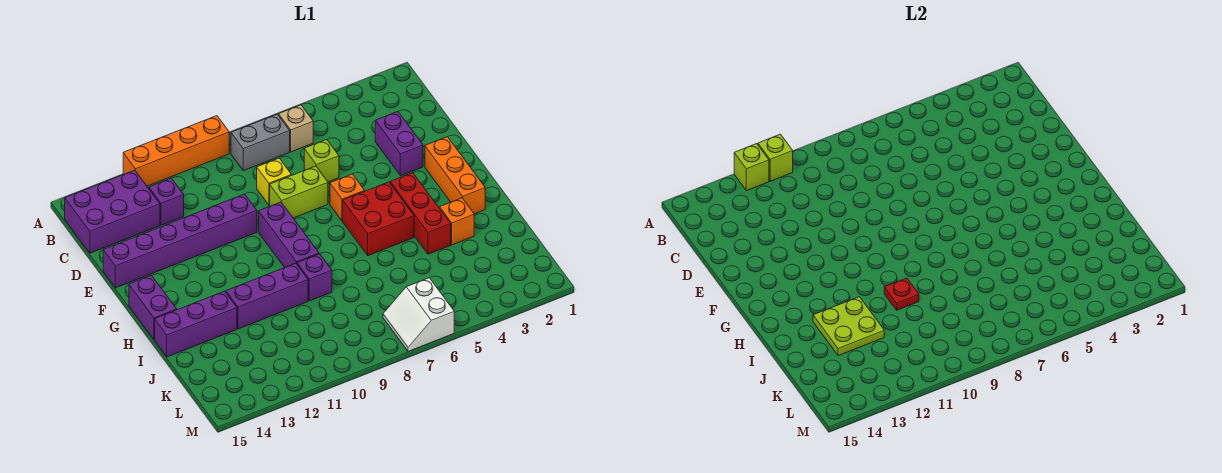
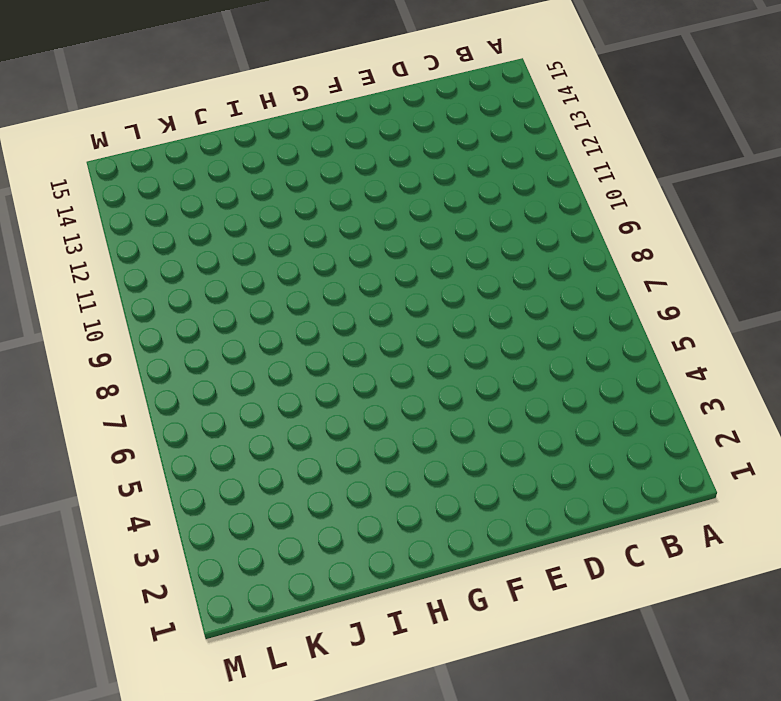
none -> orange 1x4 brick [123,116,229,186]
none -> tan 1x1 brick [279,105,313,152]
none -> grey 1x2 brick [231,114,290,171]

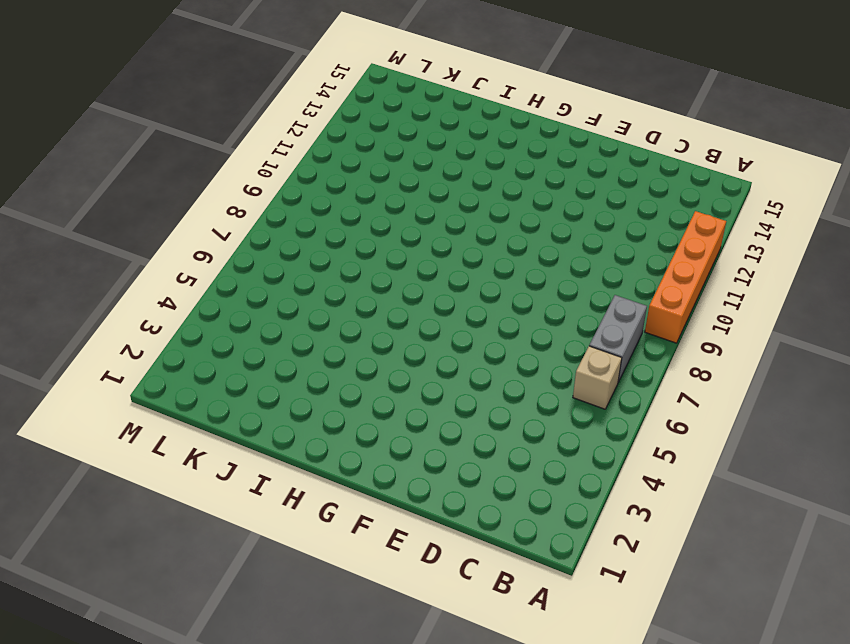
none -> purple 2x3 brick [65,170,160,253]
none -> purple 1x1 brick [149,178,184,225]
none -> purple 1x2 brick [375,112,423,176]

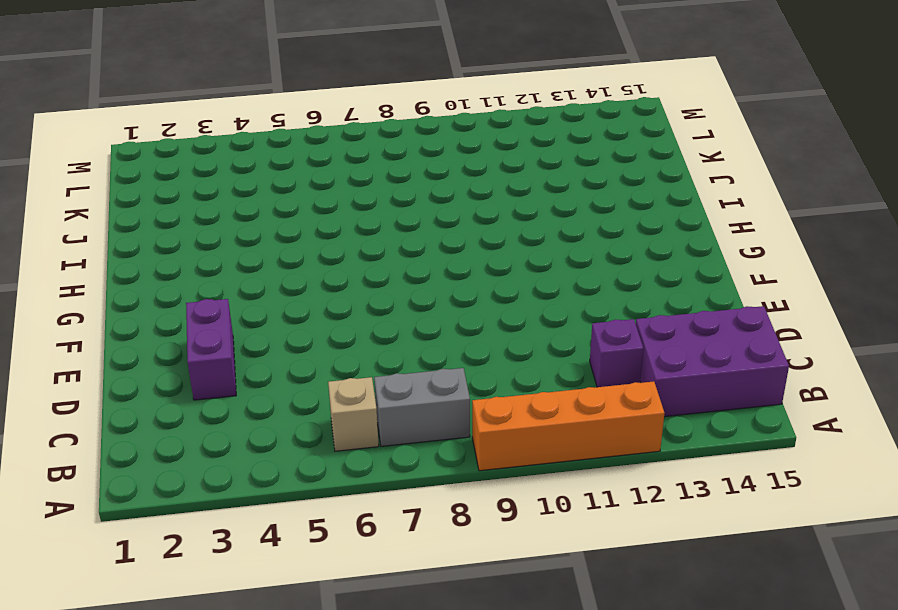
none -> lime 1x1 brick [304,139,339,182]
none -> yellow 1x1 brick [257,158,292,205]
none -> lime 1x2 brick [270,166,328,218]

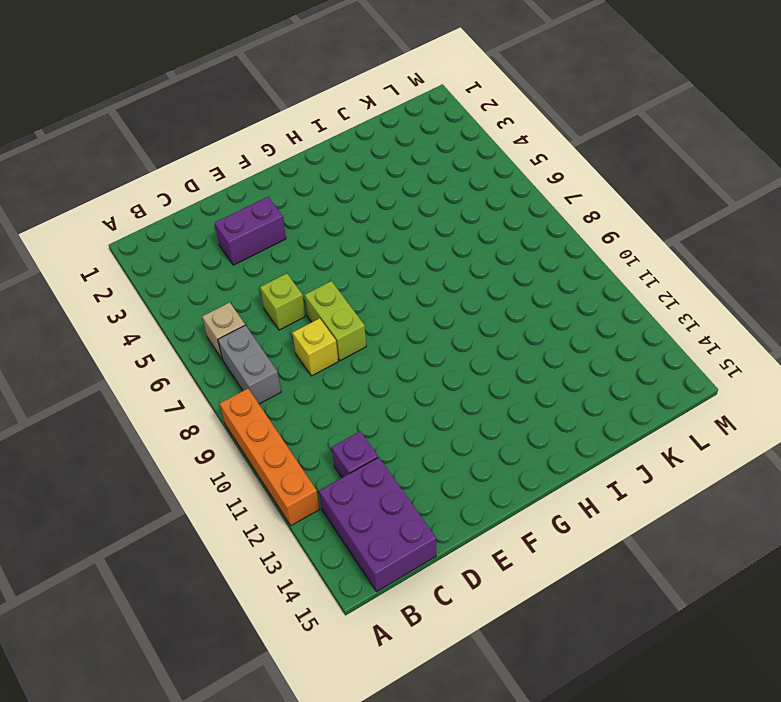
none -> purple 1x6 brick [103,194,257,288]
none -> orange 1x3 brick [425,137,485,214]
none -> orange 1x1 brick [330,174,365,221]

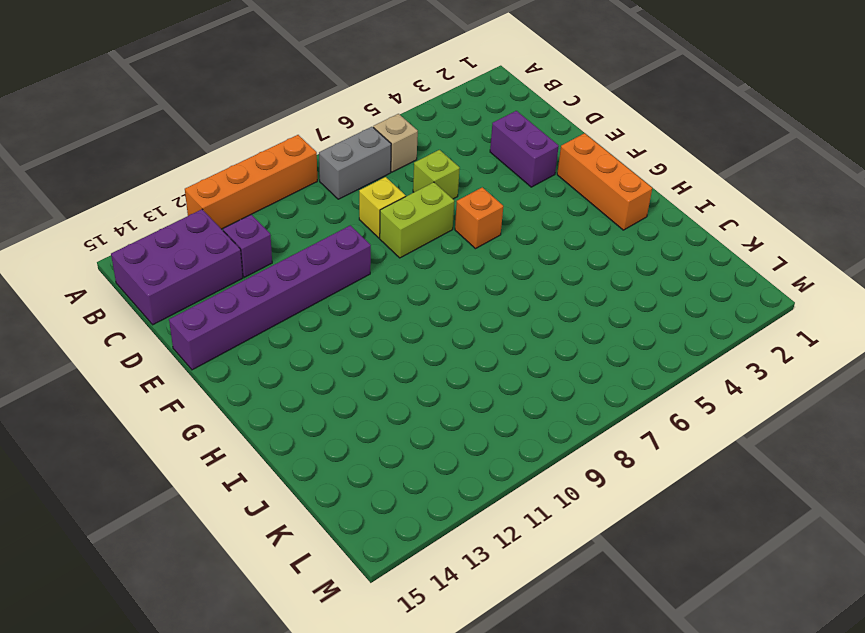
none -> purple 1x3 brick [259,202,319,268]
none -> red 1x3 brick [390,173,451,254]
none -> red 2x2 brick [343,182,414,256]

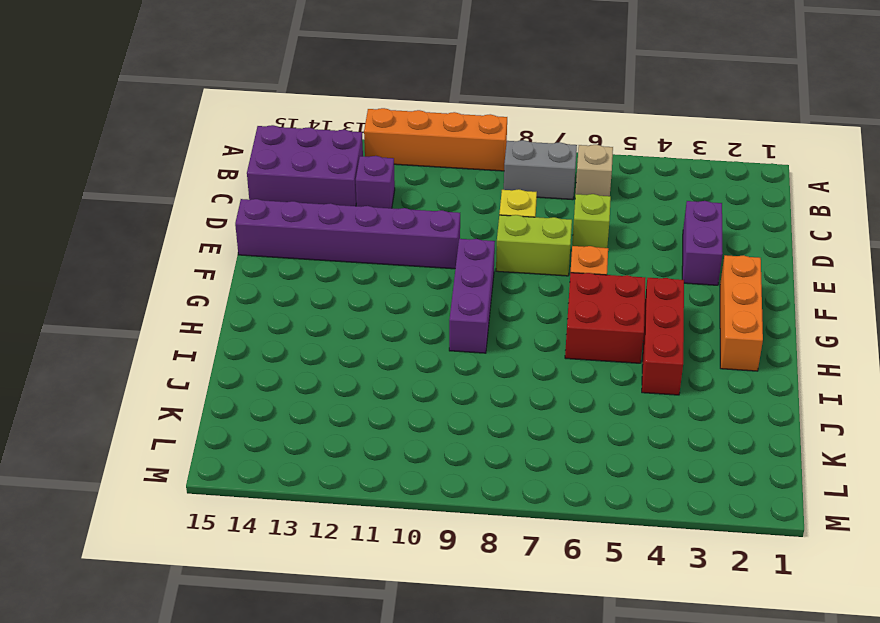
none -> purple 1x2 brick [129,275,177,340]
none -> orange 1x1 brick [440,198,474,245]
none -> purple 1x1 brick [297,254,332,301]

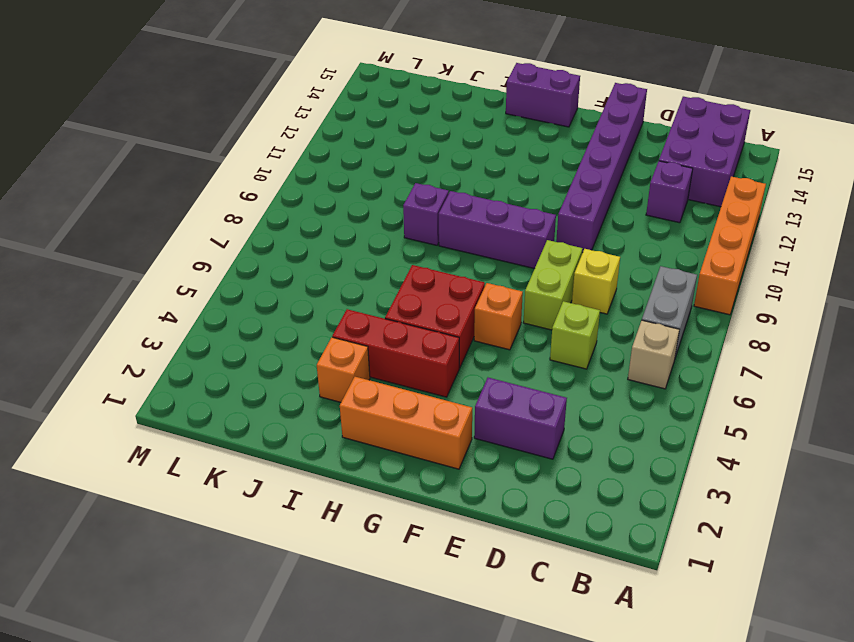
none -> purple 1x3 brick [226,263,308,329]
none -> purple 1x3 brick [155,291,237,357]
none -> white 2x2 slope [383,278,454,351]

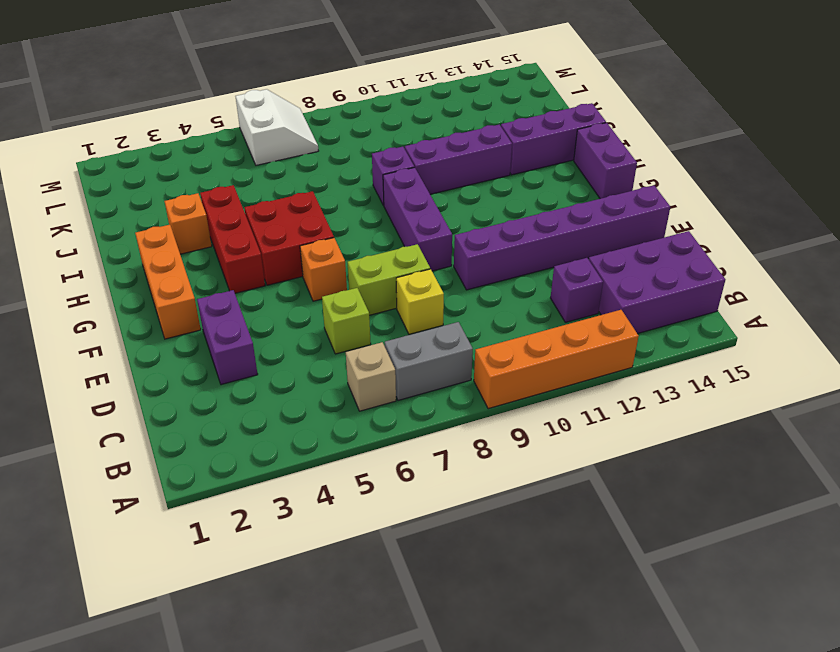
none -> lime 1x1 brick [758,134,793,181]
none -> lime 1x1 brick [734,144,769,191]
none -> red 1x1 plate [884,278,919,310]

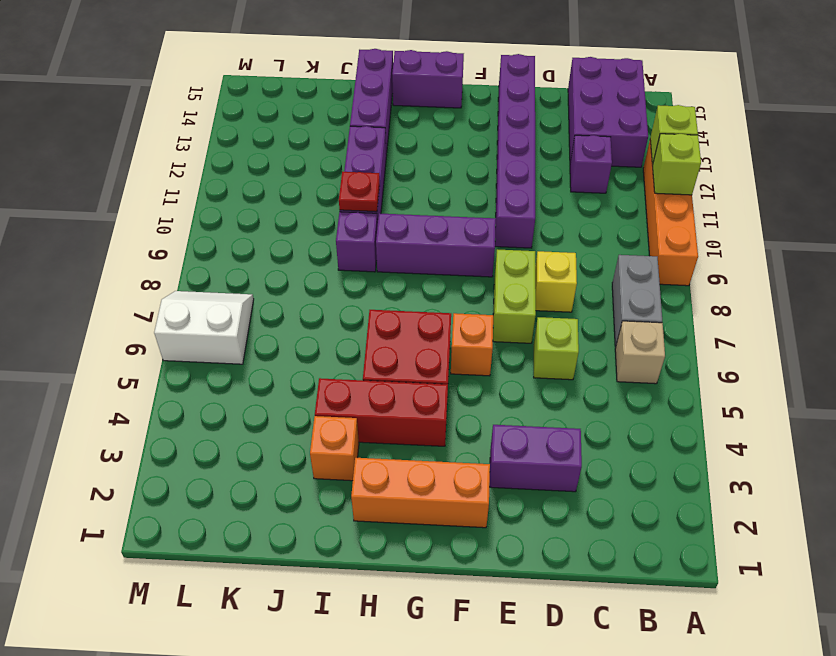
none -> lime 2x2 plate [813,297,884,356]

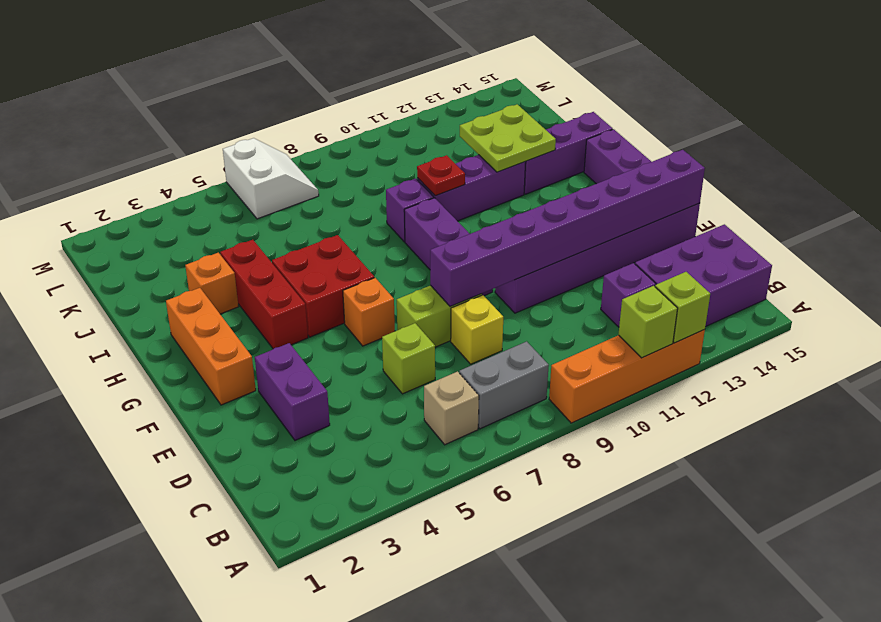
purple 1x8 brick [430,150,705,307] -> none

